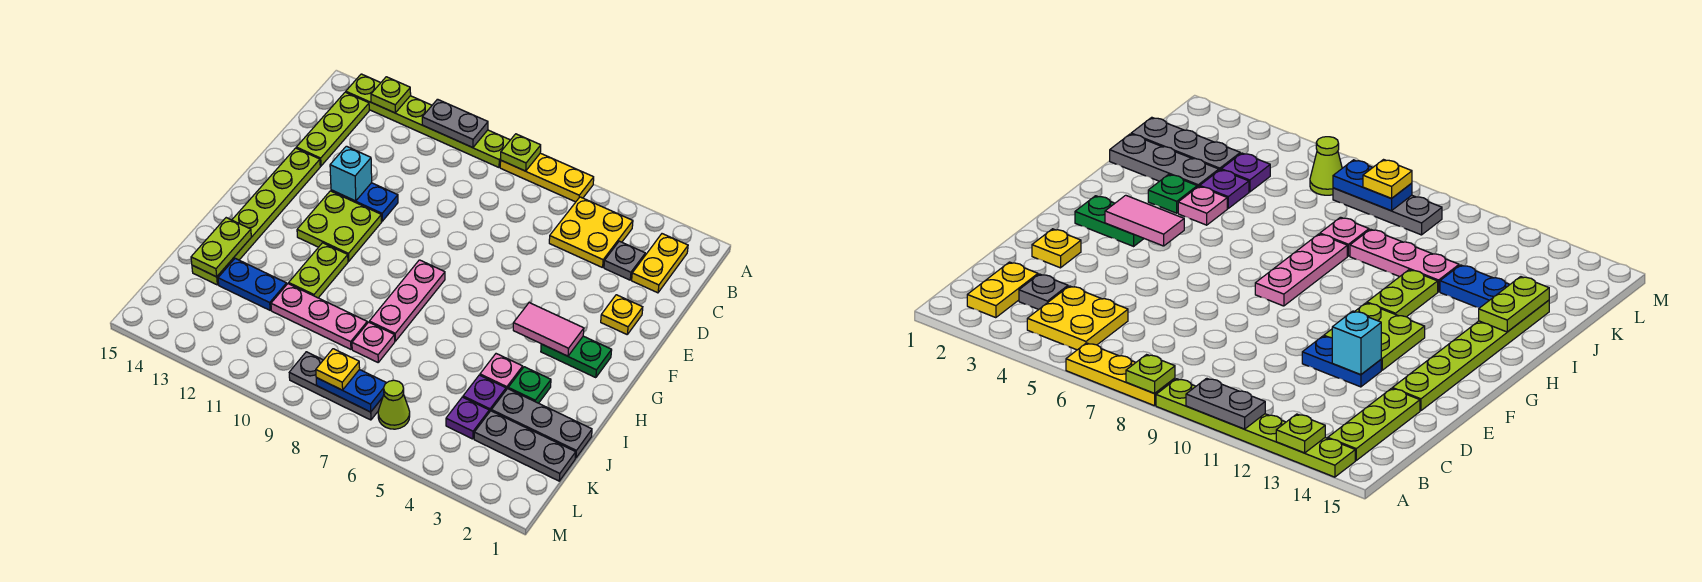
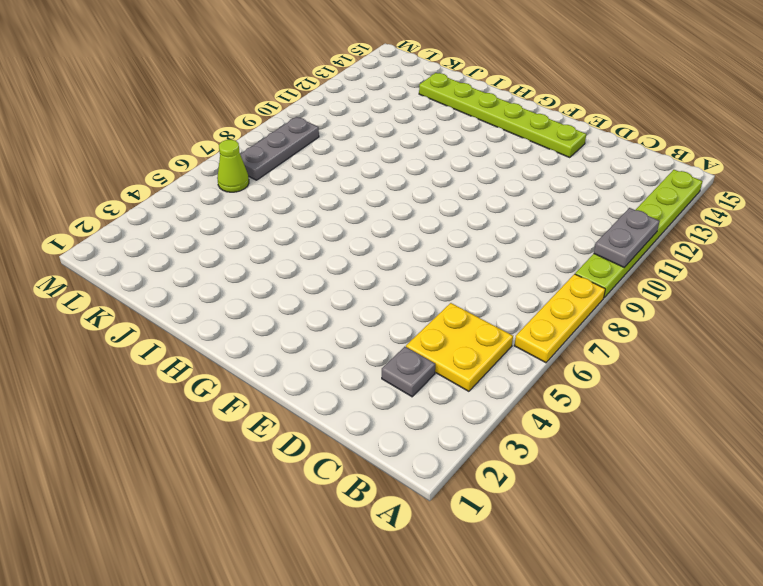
none -> yellow 1x2 plate [632,234,688,293]
none -> lime 1x3 plate [296,92,369,166]
none -> yellow 1x1 plate [601,295,643,334]
none -> blue 1x2 plate [331,183,398,221]

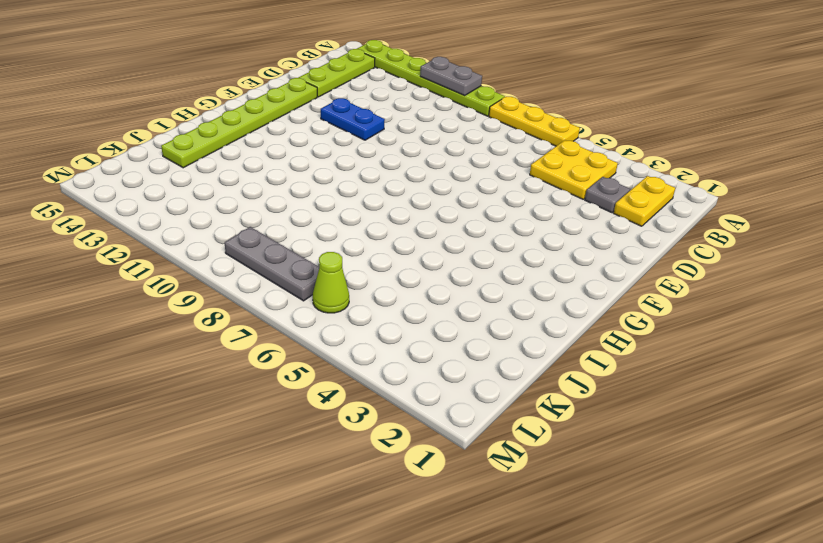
none -> yellow 1x1 plate [601,295,643,334]
none -> lime 2x2 plate [297,191,382,261]
none -> green 1x2 plate [541,336,612,378]
none -> pink 1x3 plate [369,260,445,341]

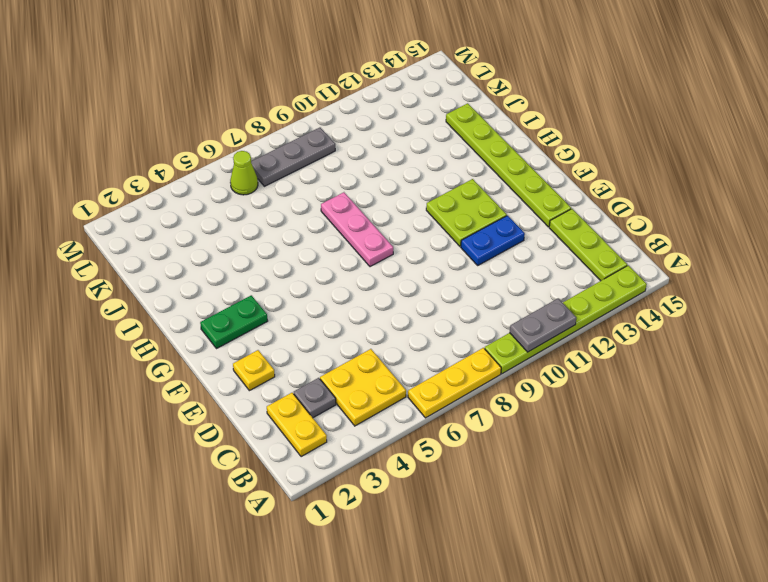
none -> lime 1x2 plate [289,243,348,298]
none -> green 1x1 plate [508,367,551,403]
none -> pink 1x1 plate [480,354,523,390]
none -> grey 1x3 plate [491,389,592,458]

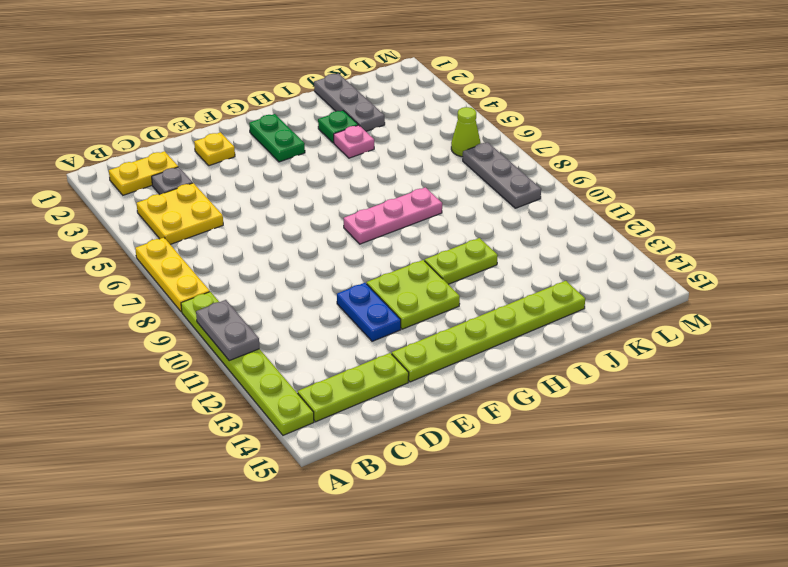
none -> purple 1x1 plate [463,375,506,412]
none -> pink 1x1 plate [352,322,395,362]
none -> pink 1x3 plate [271,284,367,349]
none -> blue 1x2 plate [218,258,287,310]

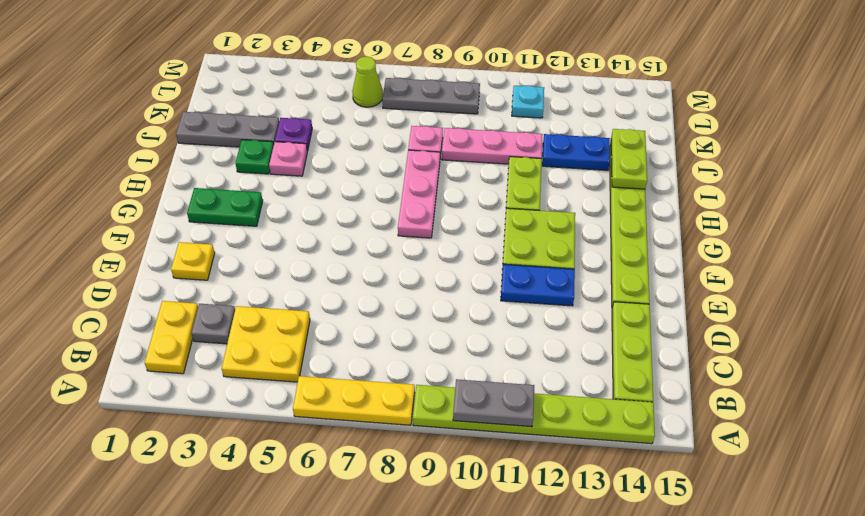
cyan 1x1 plate [512,85,544,118] -> none
none -> grey 1x3 plate [474,411,576,481]
none -> purple 1x1 plate [446,397,489,439]
none -> lime 1x1 plate [501,134,541,171]
none -> lime 1x1 plate [371,77,411,113]

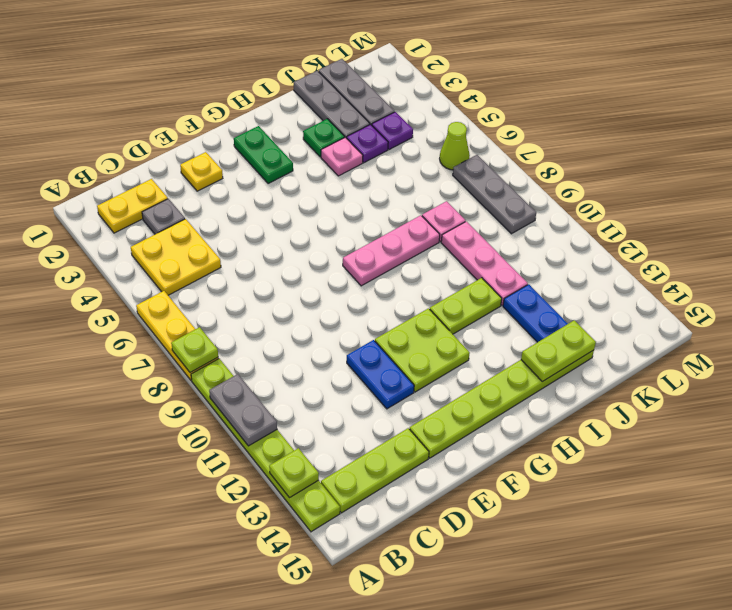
none -> cyan 1x1 brick [330,146,372,201]
none -> pink 1x2 tile [513,303,584,356]
none -> blue 1x2 plate [316,370,386,412]
none -> yellow 1x1 plate [316,349,360,390]

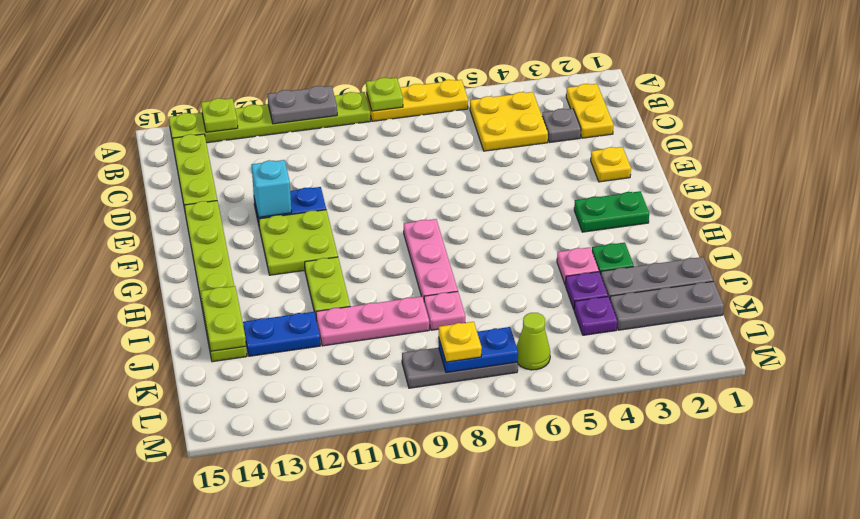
none -> pink 1x2 tile [513,303,584,356]

